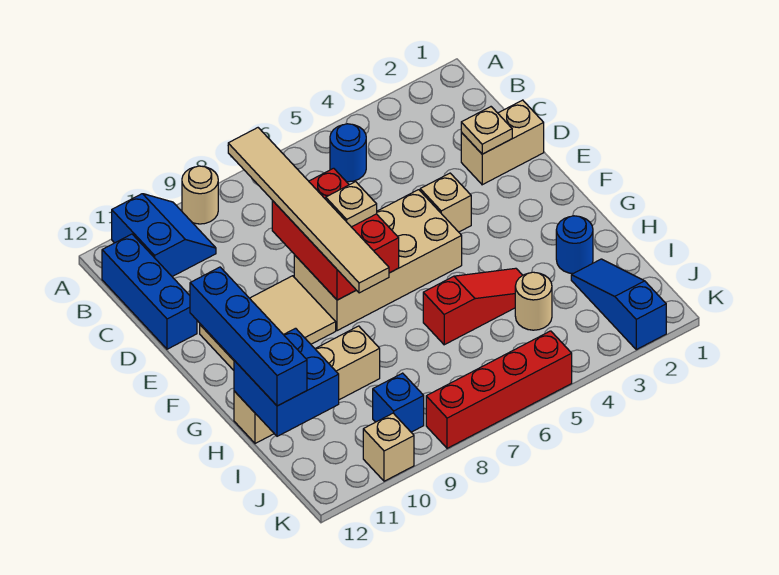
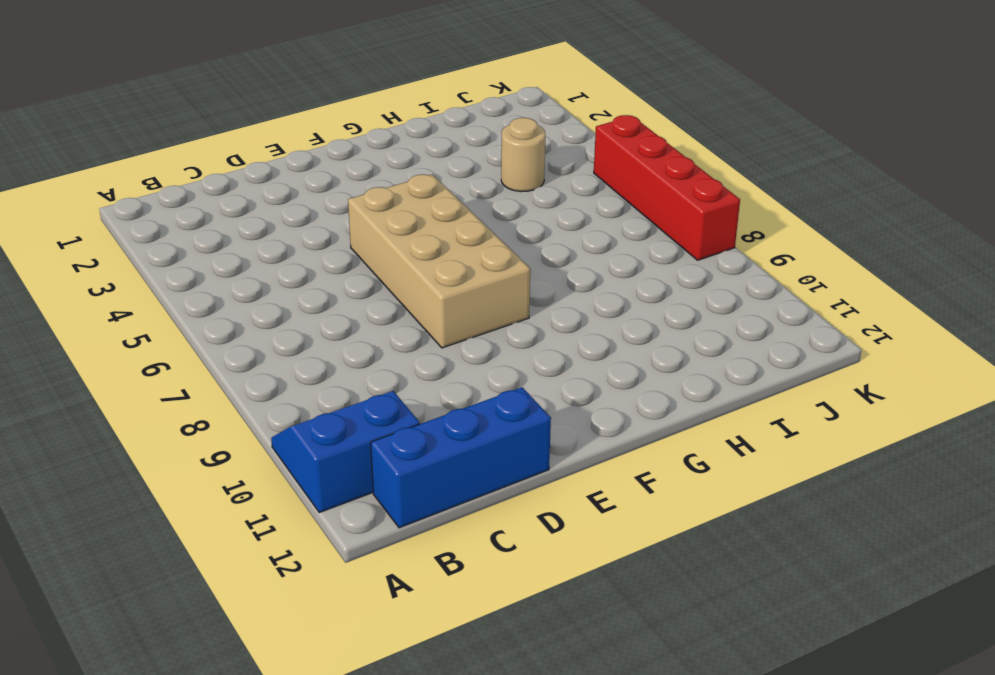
none -> tan 1x1 round brick [182,166,218,224]
none -> blue 1x1 round brick [330,124,366,182]
none -> tan 1x2 brick [461,100,544,185]

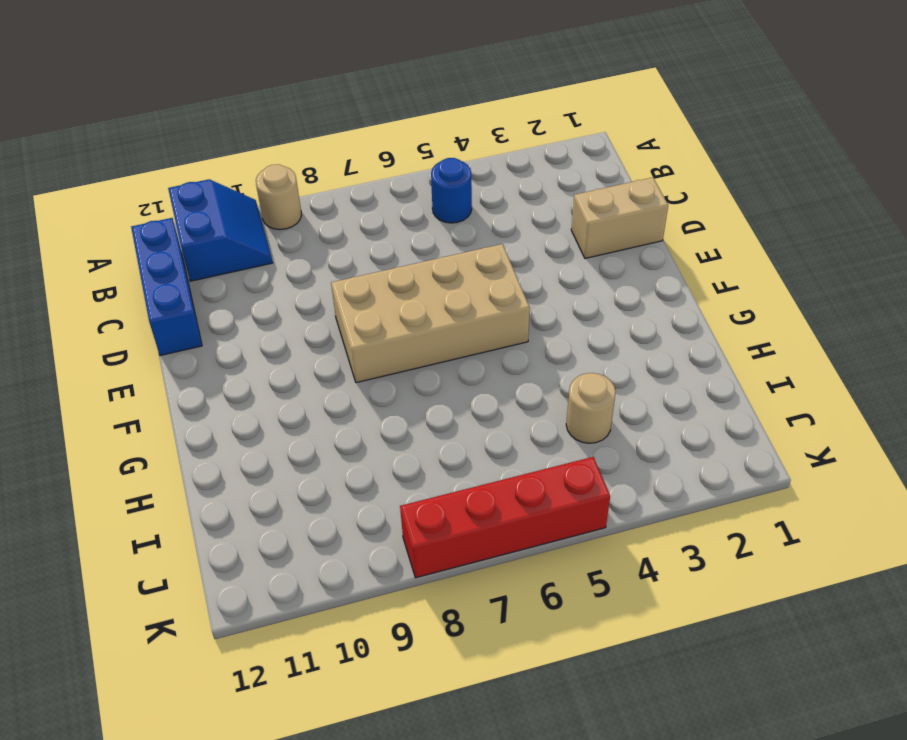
none -> tan 1x1 brick [420,173,471,232]
none -> tan 2x3 tile [200,276,336,370]
none -> blue 1x1 round brick [556,216,593,274]

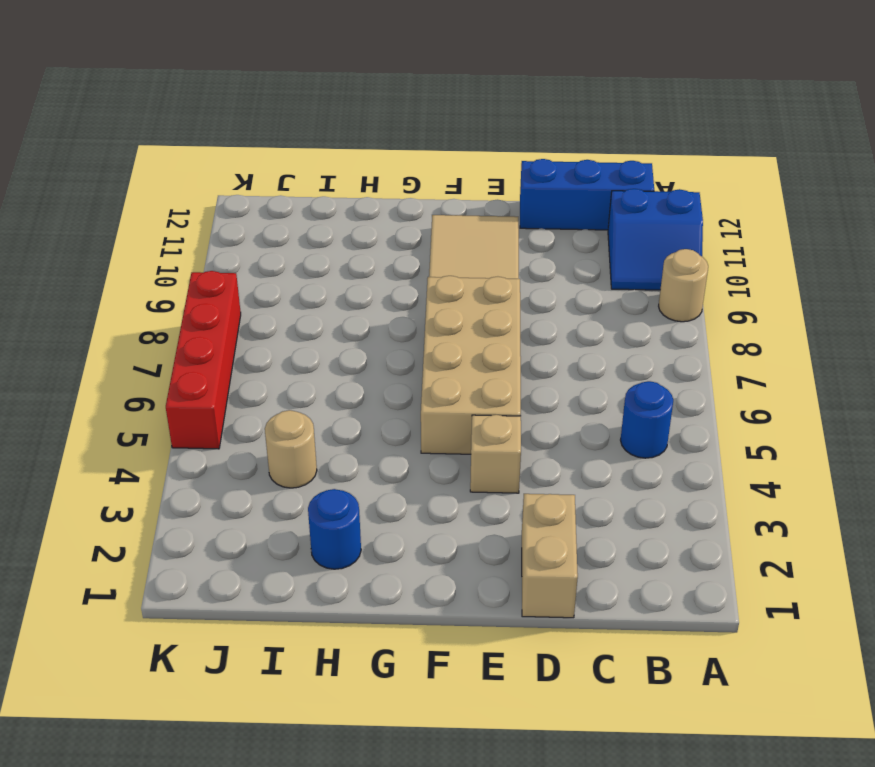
none -> red 1x3 slope [423,268,523,345]
none -> tan 1x4 brick [234,326,380,444]
none -> blue 1x3 slope [571,259,666,350]

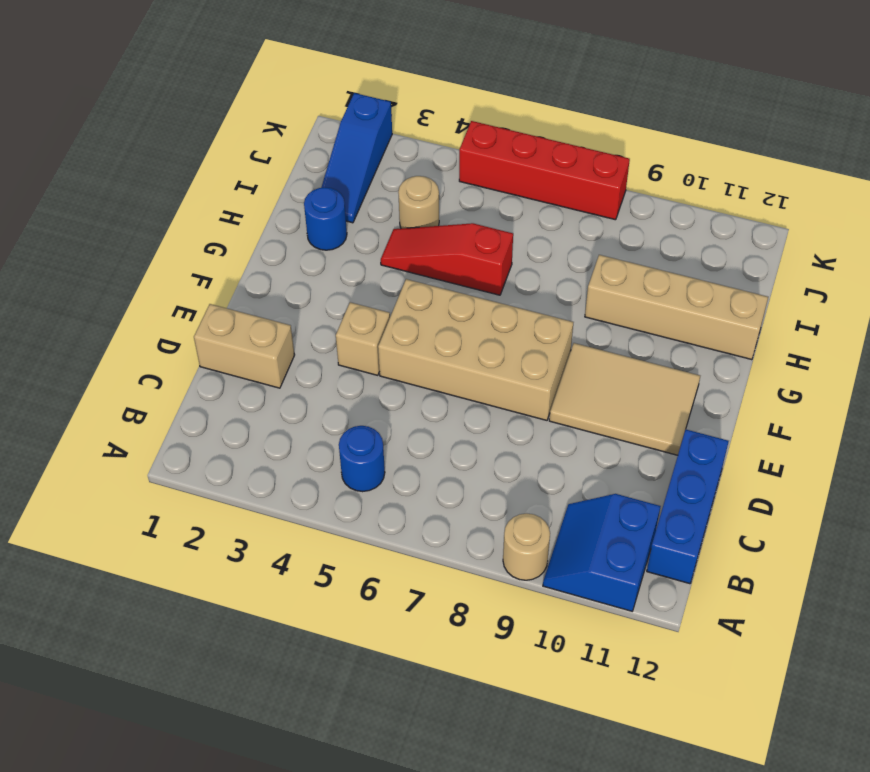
none -> blue 1x1 brick [373,373,424,432]
none -> tan 1x1 brick [363,413,414,481]
none -> tan 1x1 plate [461,107,512,154]

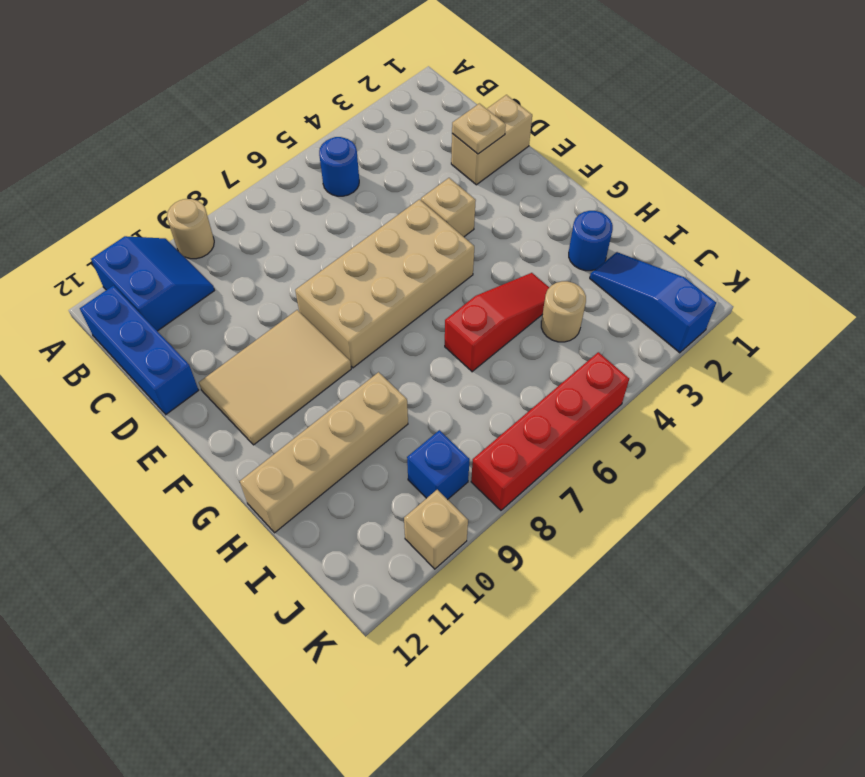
none -> red 2x3 brick [272,168,399,300]
none -> blue 2x2 brick [234,328,339,436]
none -> tan 1x6 tile [228,128,389,293]

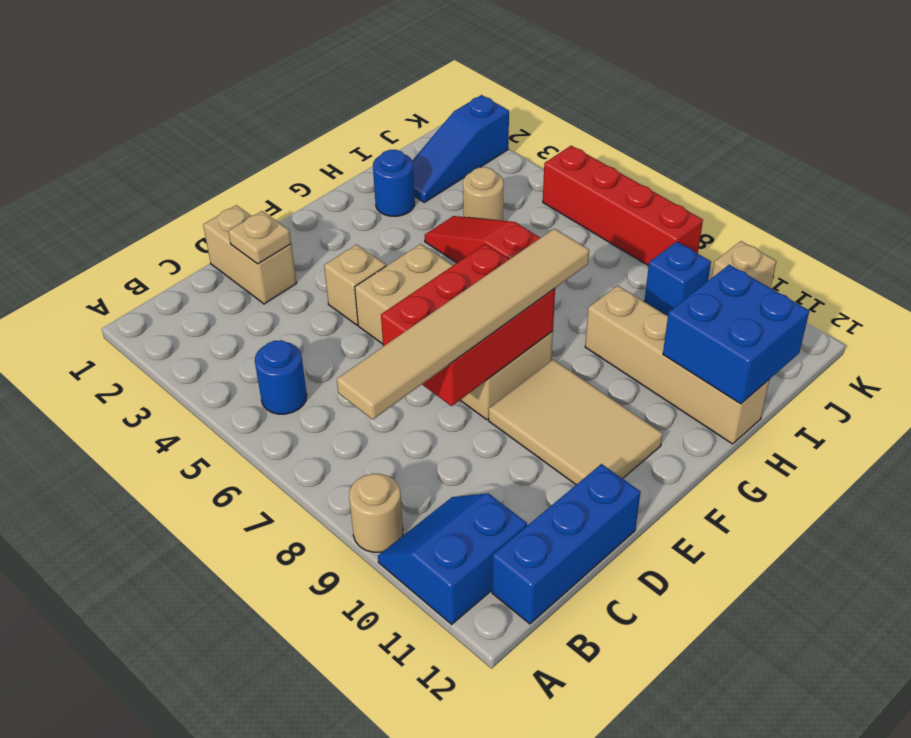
none -> tan 1x1 plate [326,182,377,227]
none -> blue 1x4 brick [190,267,307,406]

